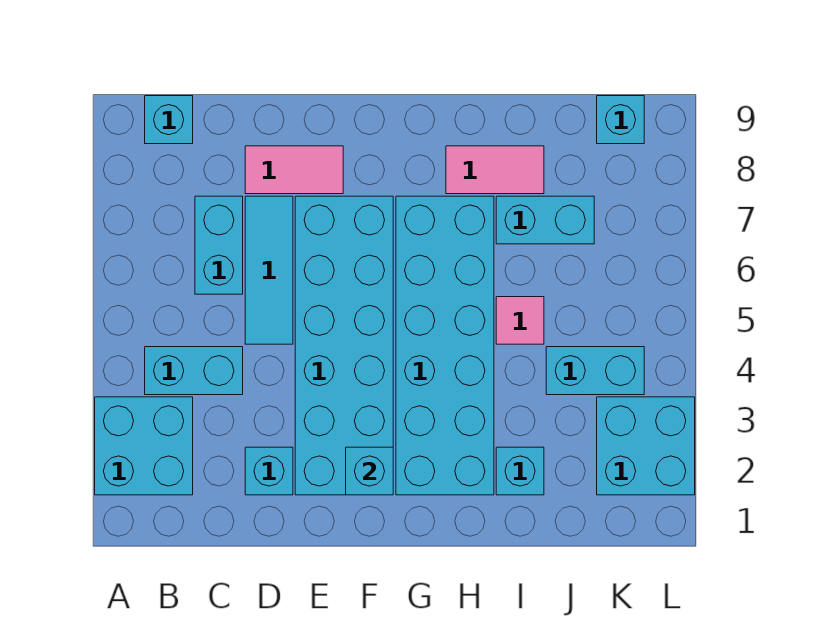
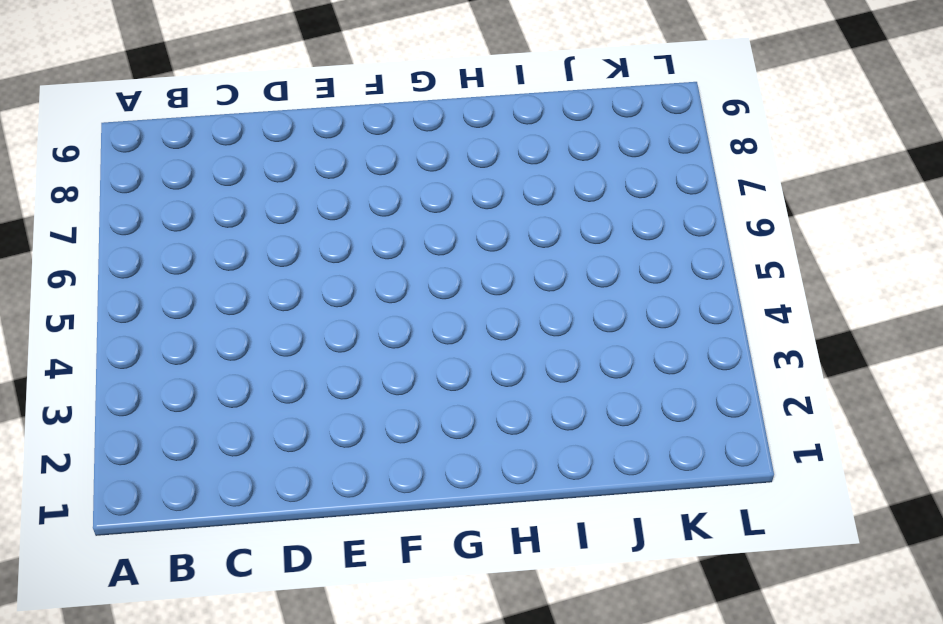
none -> cyan 2x2 brick [95,397,193,495]
none -> cyan 1x2 brick [145,347,243,395]
none -> cyan 1x1 brick [145,96,193,144]

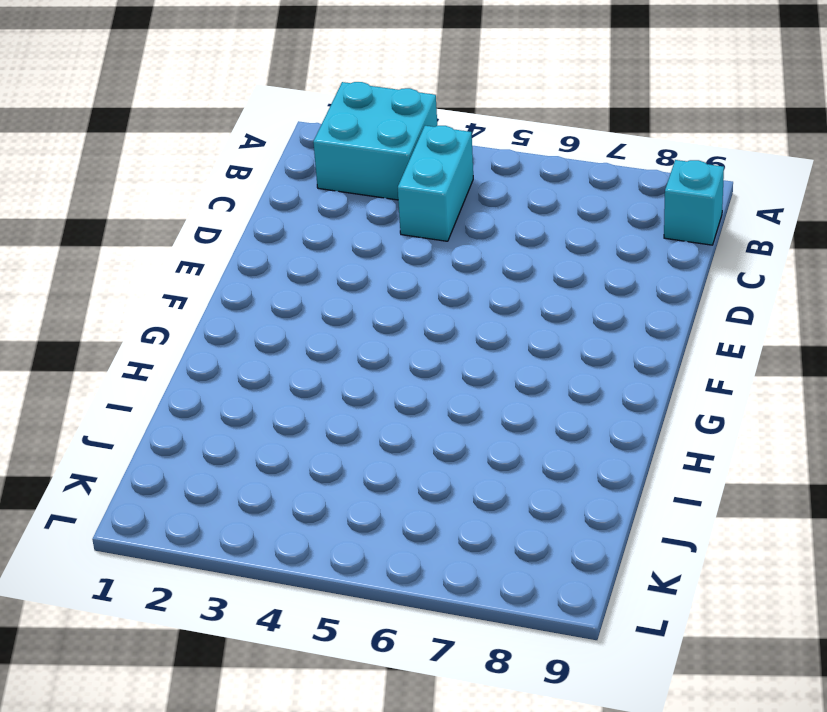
none -> cyan 1x2 brick [195,196,243,294]
none -> cyan 1x1 brick [245,447,293,495]
none -> cyan 1x3 tile [245,196,293,344]

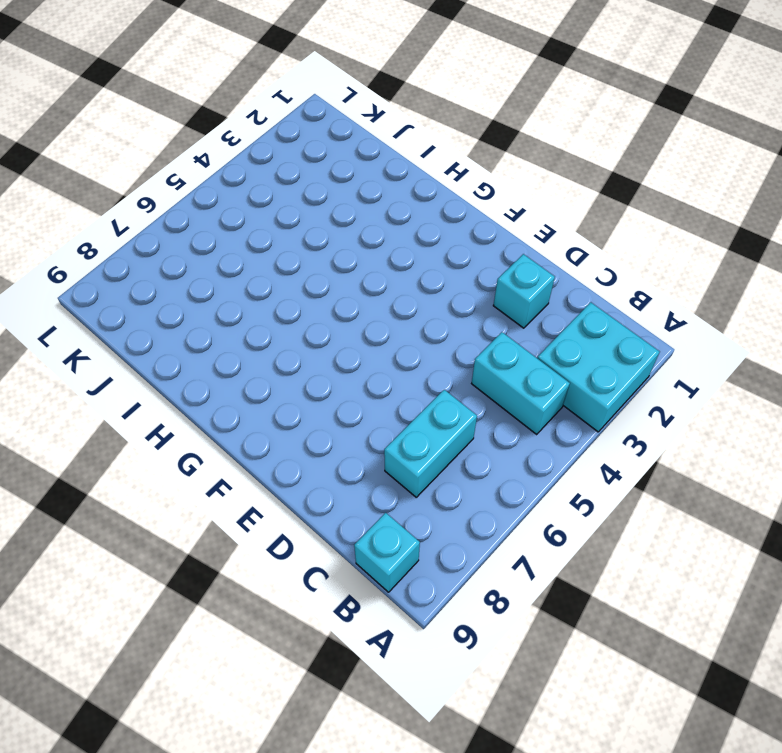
none -> cyan 1x3 tile [245,196,293,344]
none -> pink 1x2 tile [245,146,343,194]
none -> cyan 2x6 brick [295,196,393,495]

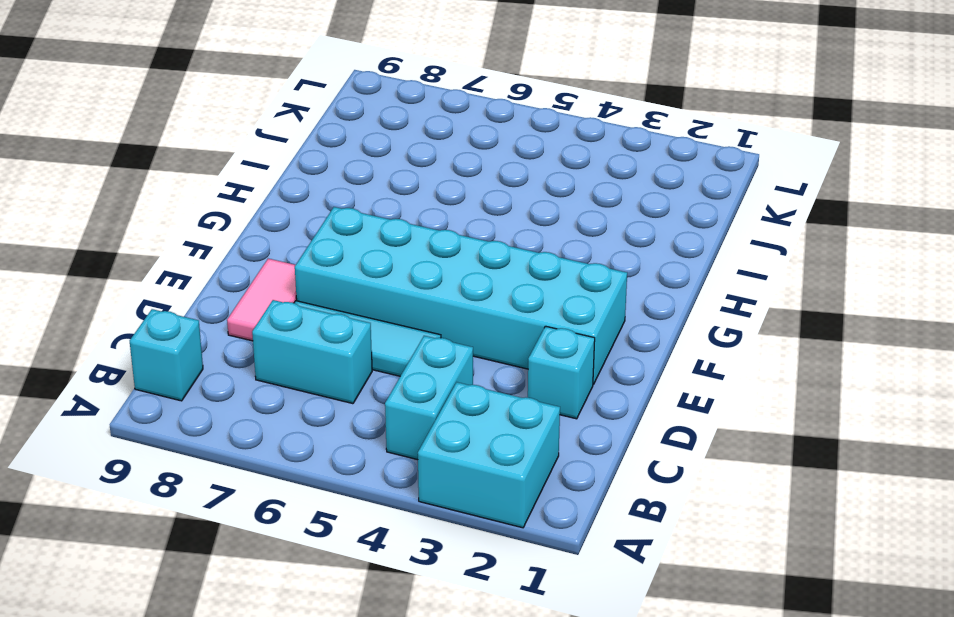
none -> cyan 2x6 brick [396,196,494,495]
none -> pink 1x2 tile [446,146,544,194]
none -> cyan 1x1 brick [496,447,544,495]

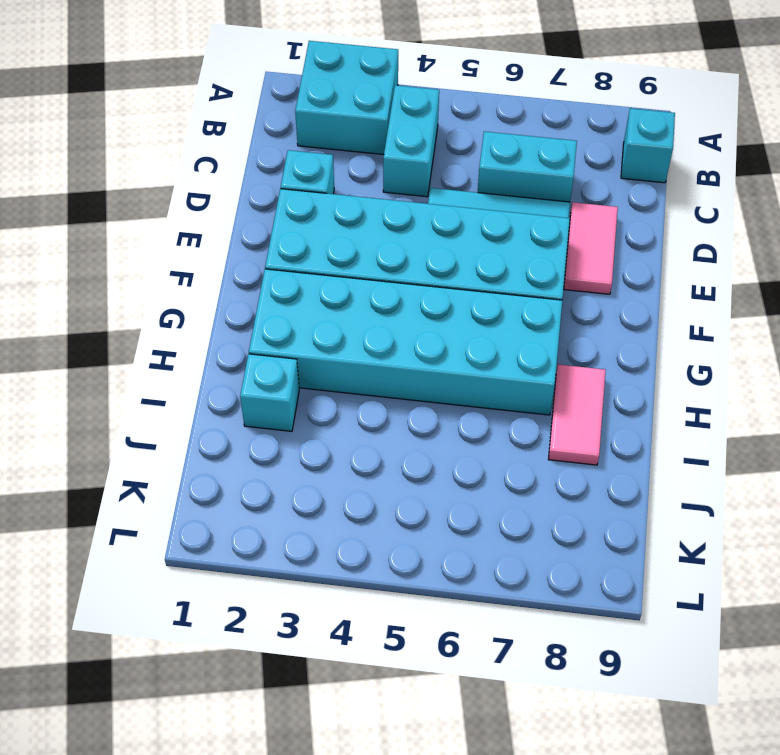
none -> pink 1x1 tile [496,297,544,344]
none -> cyan 1x2 brick [496,196,594,244]
none -> cyan 1x2 brick [546,347,644,395]

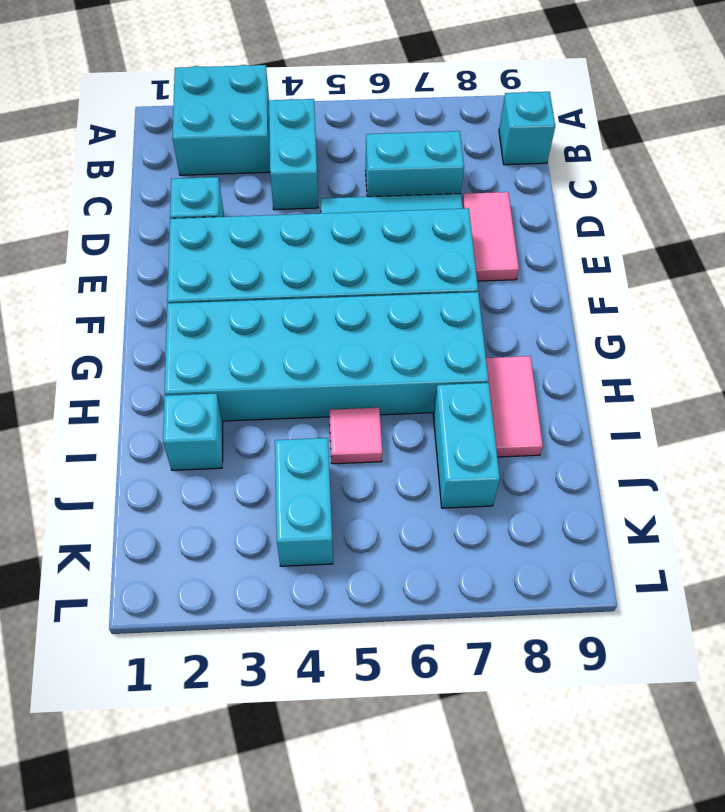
none -> cyan 2x2 brick [597,397,695,495]
none -> cyan 1x1 brick [597,96,644,144]
none -> cyan 1x1 brick [346,447,393,495]

